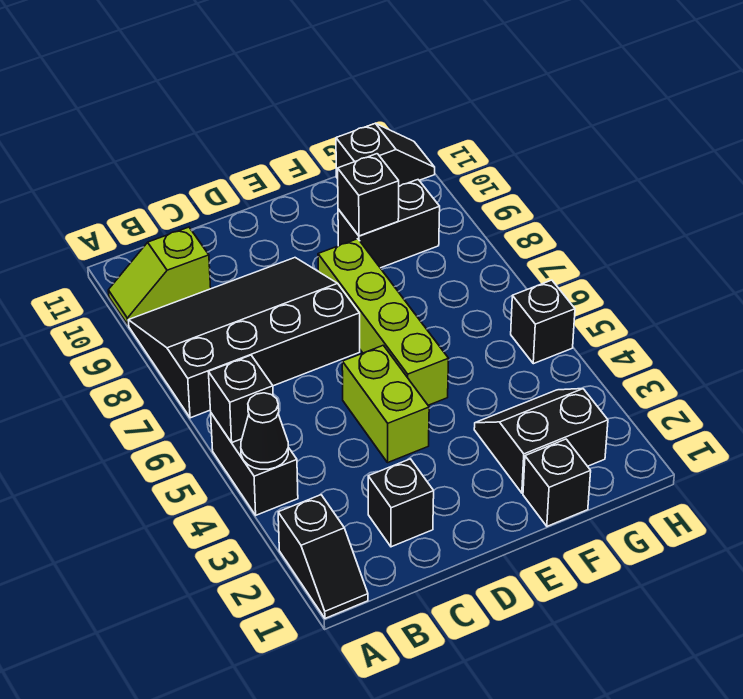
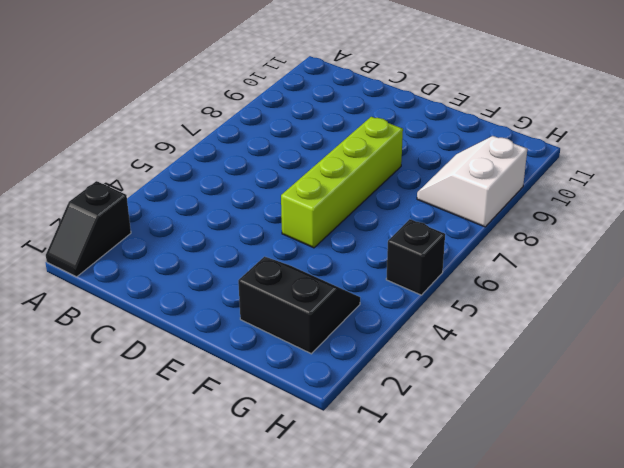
white 2x2 slope [417,136,527,227] -> black 1x2 brick [338,180,440,268]
none -> black 1x2 brick [211,413,298,515]
none -> black 3x4 slope [128,258,360,418]
none -> lime 1x2 slope [108,227,211,325]

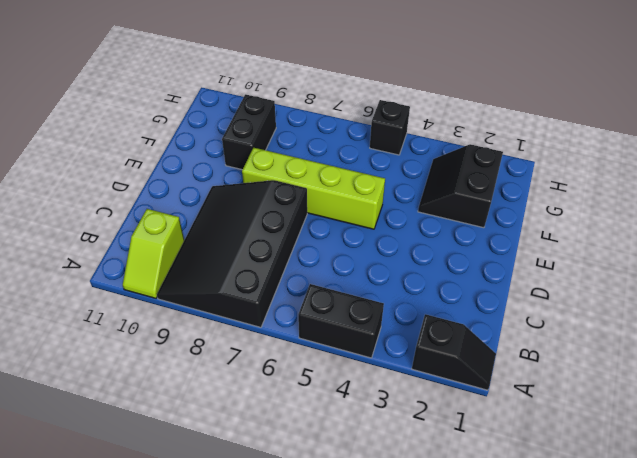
none -> black 1x1 brick [368,459,434,547]
none -> lime 1x2 brick [342,345,429,463]
none -> black 1x1 brick [523,439,591,526]

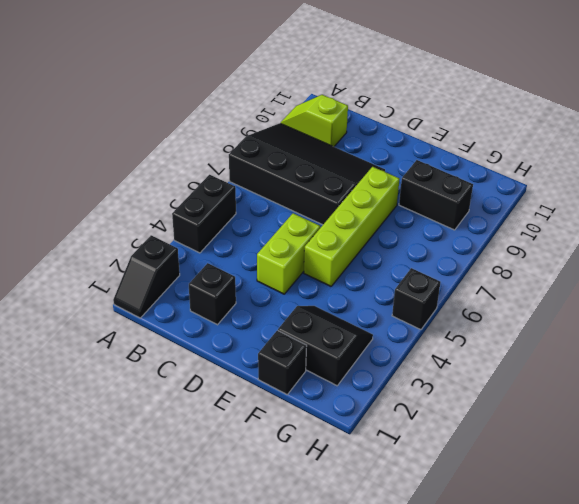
none -> black 1x2 slope [336,123,435,186]
none -> black 1x1 cone [241,393,288,469]
none -> black 1x1 brick [209,355,273,442]

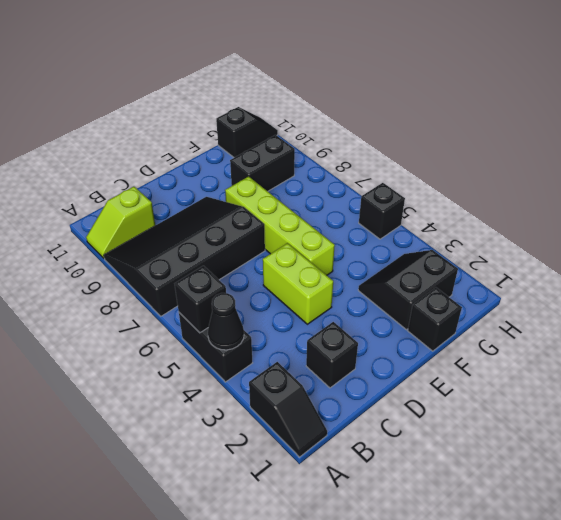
none -> black 1x1 brick [338,154,399,236]

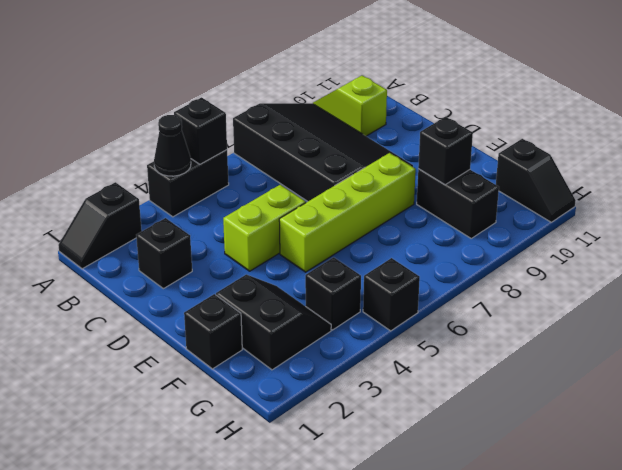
black 1x1 brick [305,257,361,330] -> none

